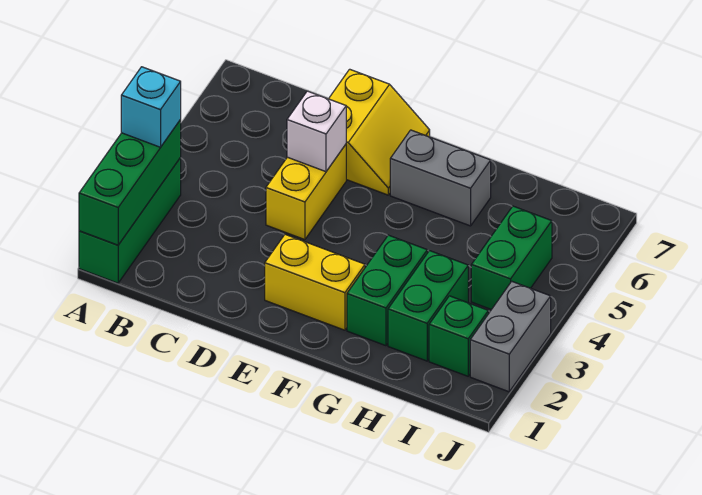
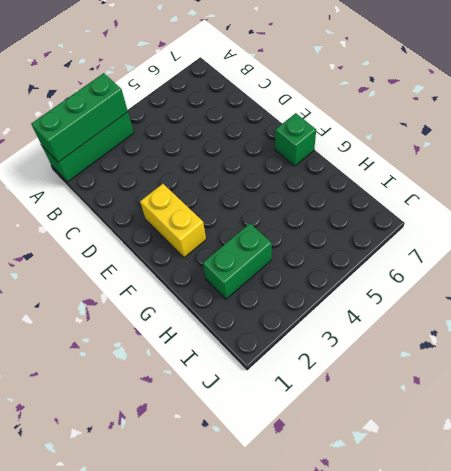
green 1x1 brick [275,113,316,166] -> green 1x1 brick moved to [429,296,488,376]
none -> yellow 1x2 brick [266,145,346,240]
none -> yellow 2x2 slope [329,69,430,195]
none -> grey 1x2 brick [390,130,491,226]

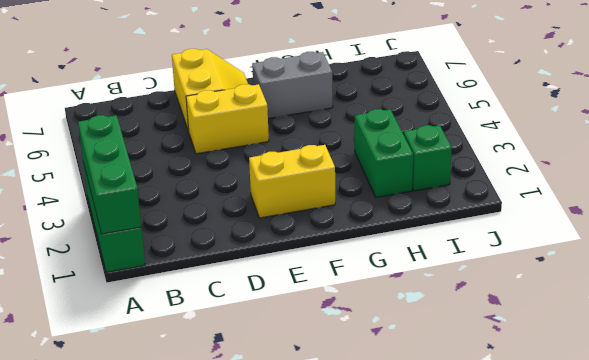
yellow 1x2 brick [186,84,269,154] -> yellow 1x2 brick turned to [266,145,346,240]
none -> green 1x2 brick [347,235,427,346]
none -> green 1x2 brick [471,206,552,309]
none -> grey 1x2 brick [470,281,551,392]

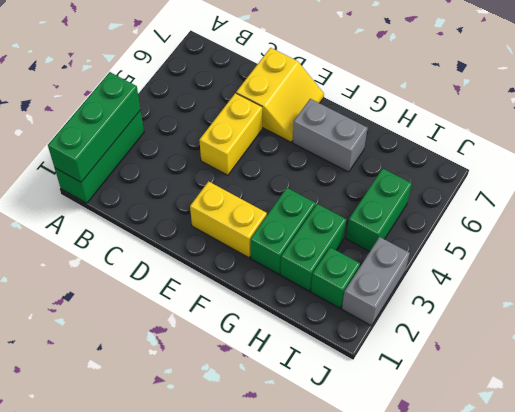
none -> white 1x1 brick [287,91,346,172]
none -> cyan 1x1 brick [121,67,181,147]

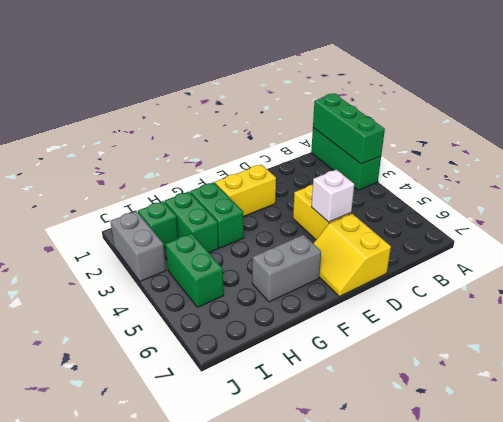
none -> cyan 1x1 brick [121,67,181,147]

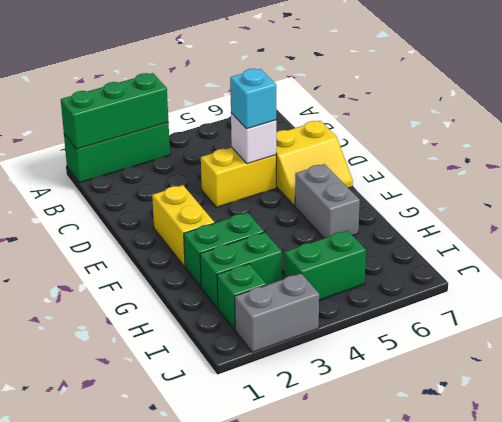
cyan 1x1 brick [230,69,276,129] -> cyan 1x1 brick moved to [121,67,181,147]

